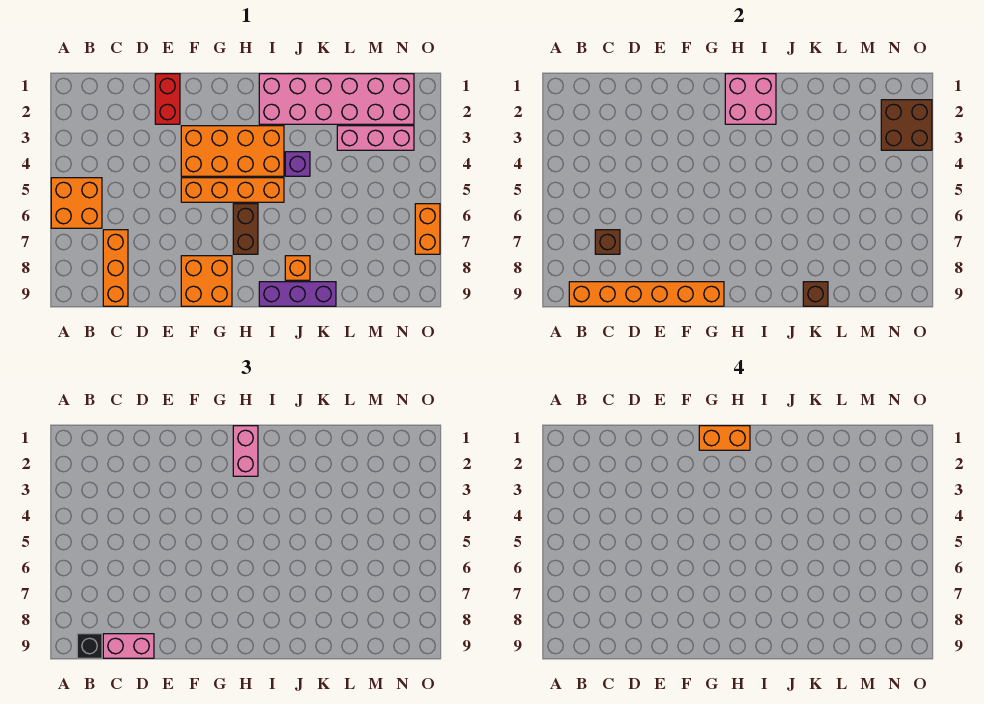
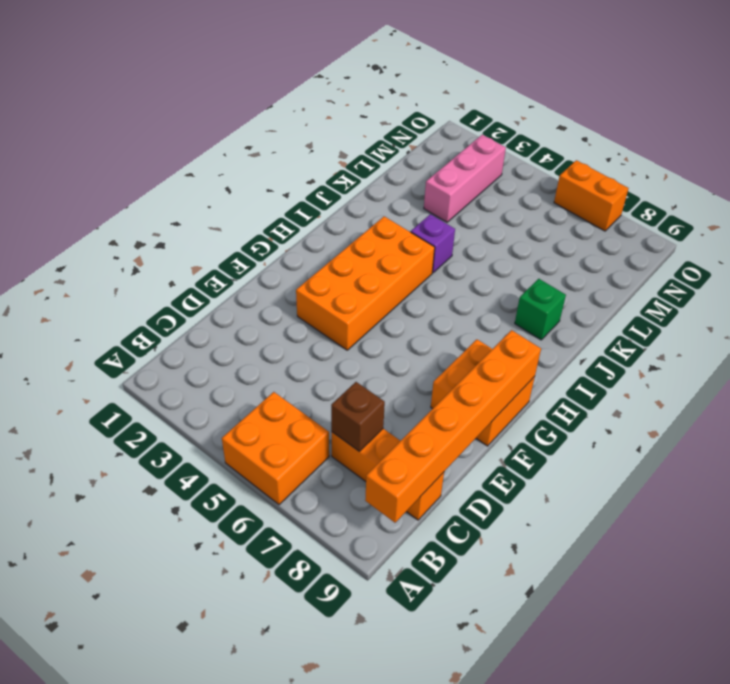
green 1x1 brick [515,279,566,340] -> orange 1x1 brick [285,256,310,280]
none -> red 1x2 brick [155,74,180,124]
none -> orange 1x4 brick [181,178,284,202]
none -> brown 1x2 brick [233,204,258,254]

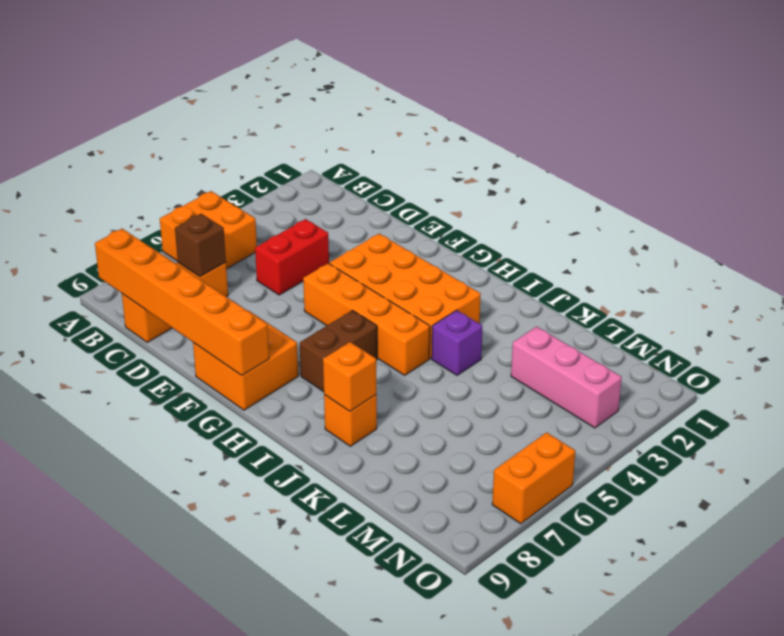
red 1x2 brick [255,219,329,295] -> red 1x2 brick moved to [155,74,180,124]
orange 1x1 brick [323,342,376,411] -> none
none -> pink 2x6 brick [259,74,414,124]
none -> purple 1x3 brick [259,282,336,306]
none -> pink 2x2 brick [725,74,776,124]

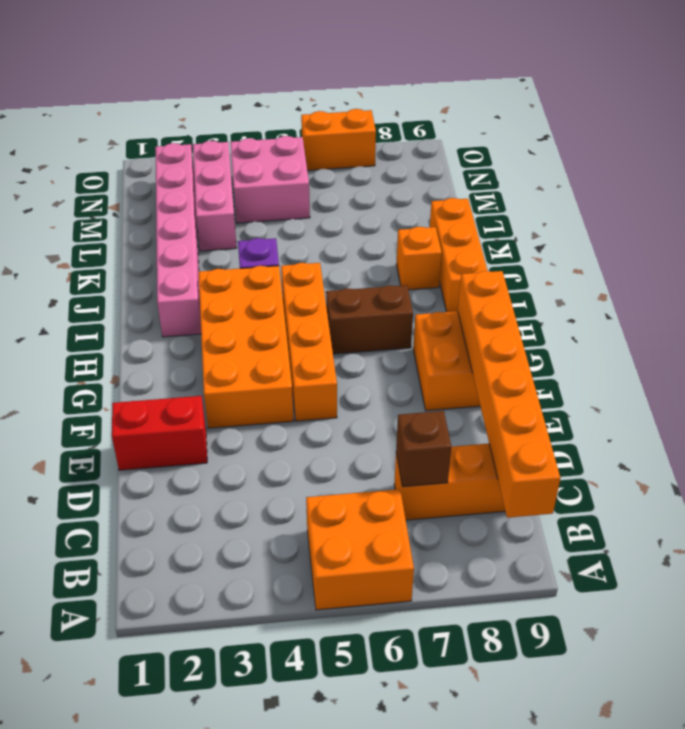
pink 1x6 brick [155,143,201,337] -> pink 2x6 brick [259,74,414,124]
orange 1x3 brick [430,198,488,312] -> purple 1x3 brick [259,282,336,306]
pink 2x2 brick [230,136,310,223] -> pink 2x2 brick moved to [725,74,776,124]
none -> brown 1x1 brick [803,282,828,306]
none -> brown 2x2 brick [881,100,932,150]
none -> black 1x1 brick [77,634,102,658]

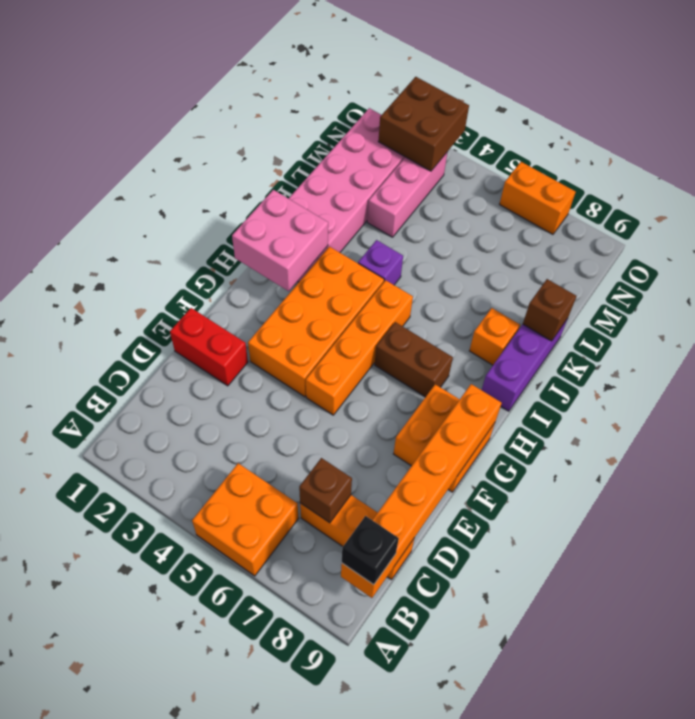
none -> pink 1x2 brick [103,634,154,658]
none -> pink 1x2 brick [233,426,258,476]
none -> orange 1x2 brick [699,426,750,450]

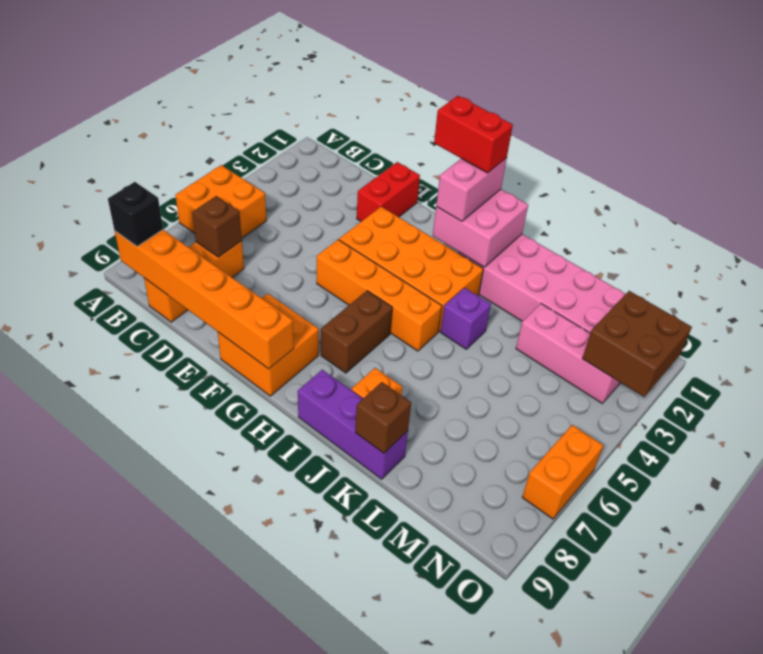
red 1x2 brick [434,96,513,173] -> orange 1x2 brick [699,426,750,450]
none -> pink 1x2 brick [103,634,154,658]

